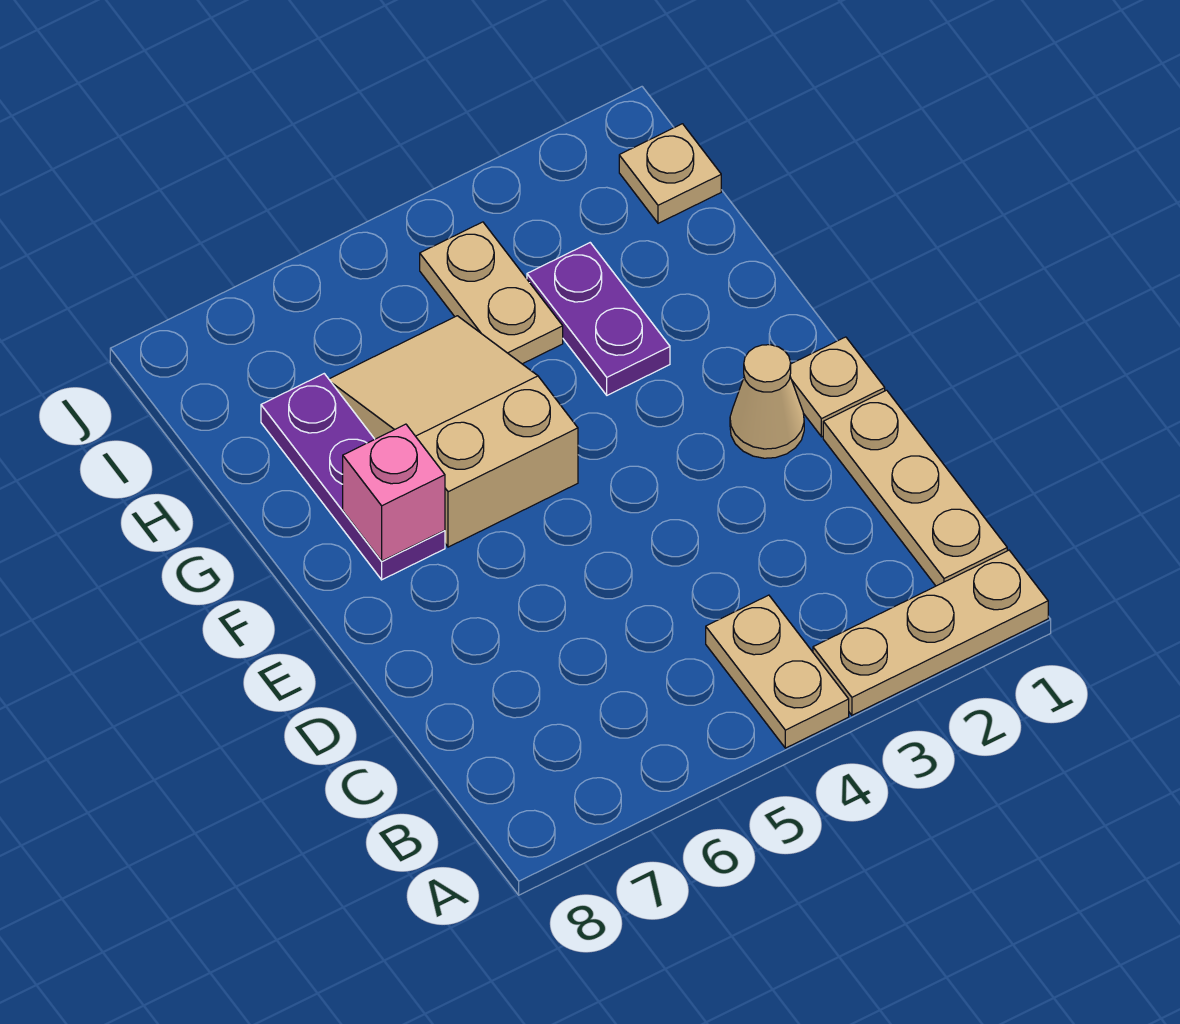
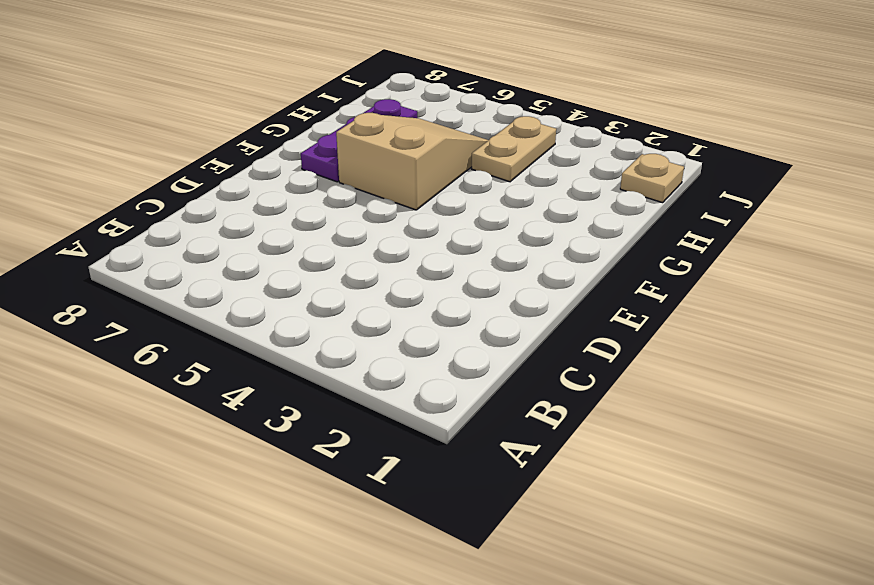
none -> tan 1x3 plate [813,550,1048,715]
none -> tan 1x2 plate [706,595,849,748]

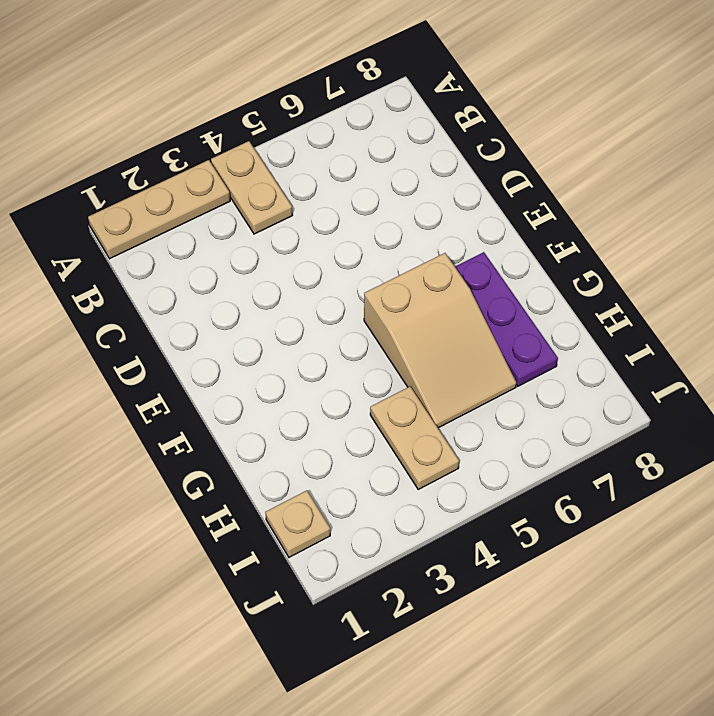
none -> tan 1x3 plate [823,390,1007,586]
none -> tan 1x1 plate [790,337,885,437]

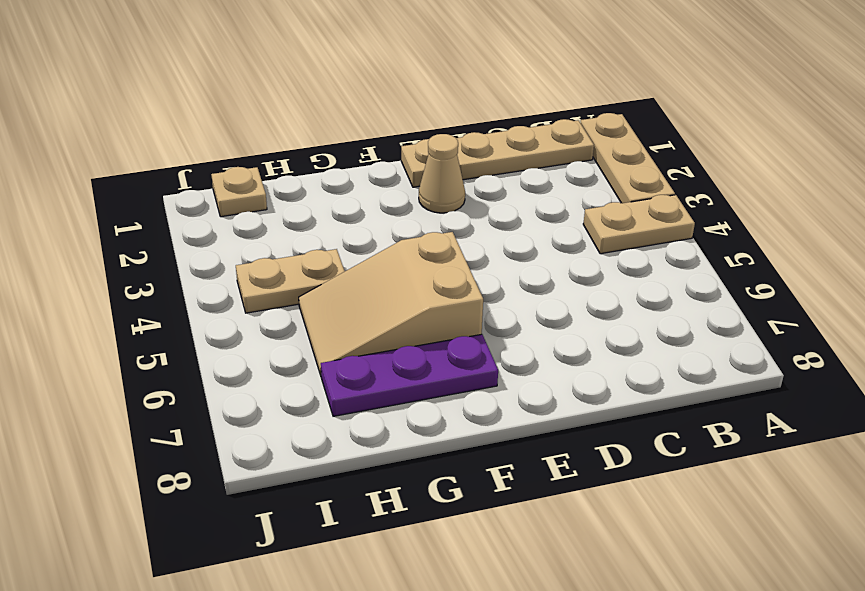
none -> purple 1x2 plate [527,243,670,395]
none -> pink 1x1 brick [343,424,445,561]

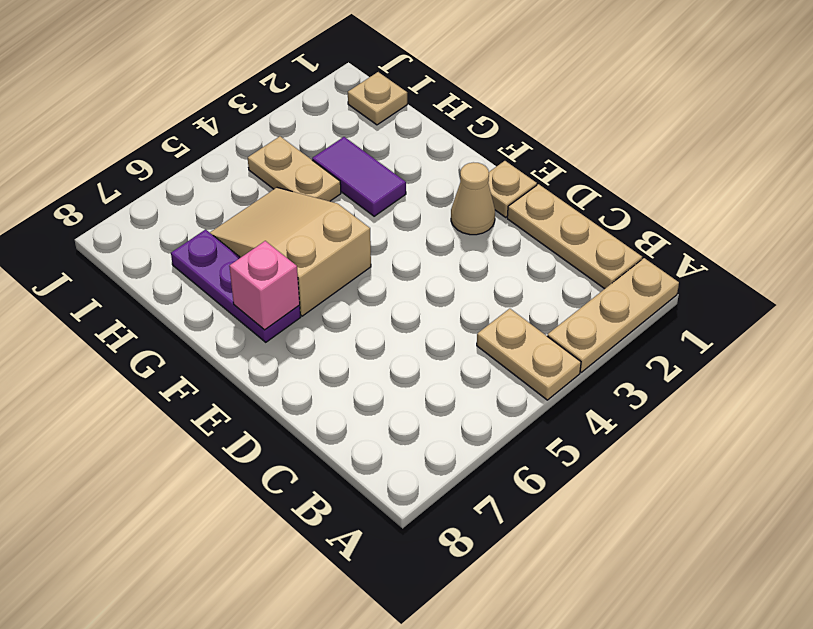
purple 1x2 tile [312,137,406,216] -> purple 1x2 plate [527,243,670,395]

